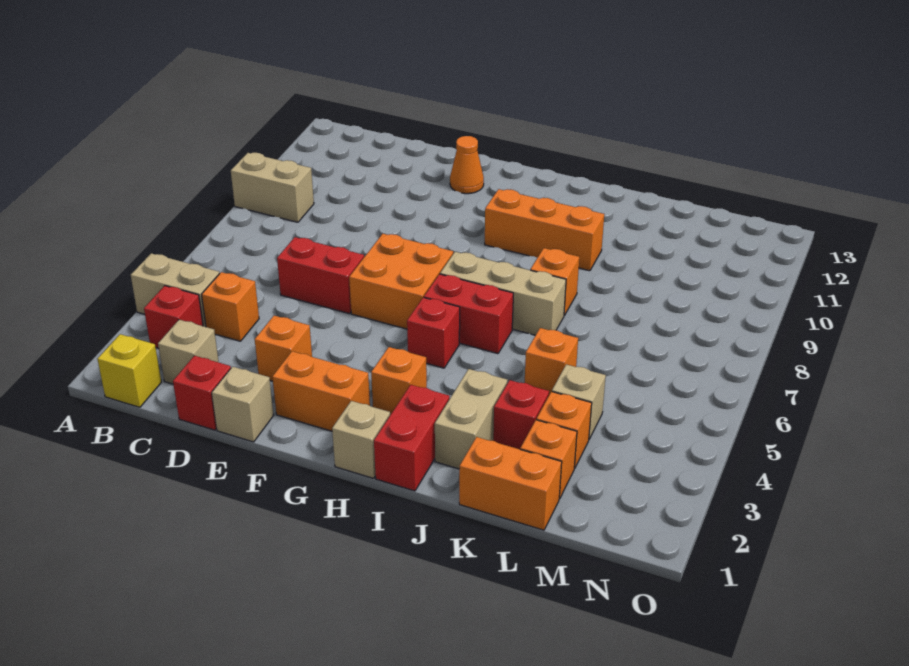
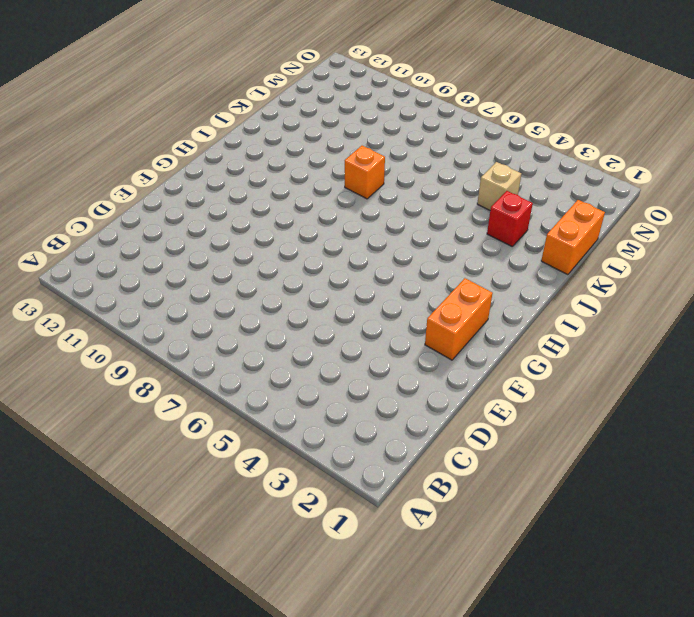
none -> tan 1x2 brick [131,253,220,327]
none -> tan 1x2 brick [231,153,314,222]
none -> yellow 1x1 brick [97,334,161,407]

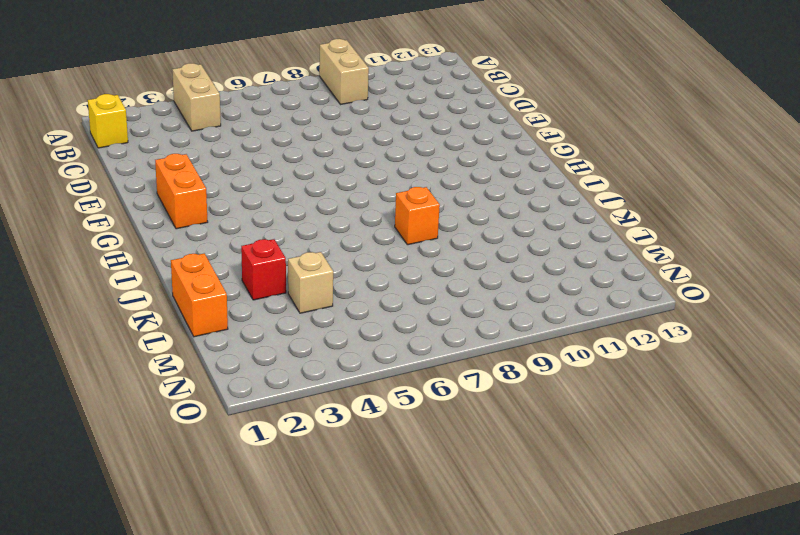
none -> red 1x1 brick [144,286,203,348]
none -> tan 1x1 brick [158,320,219,384]
none -> orange 1x1 brick [202,272,259,341]

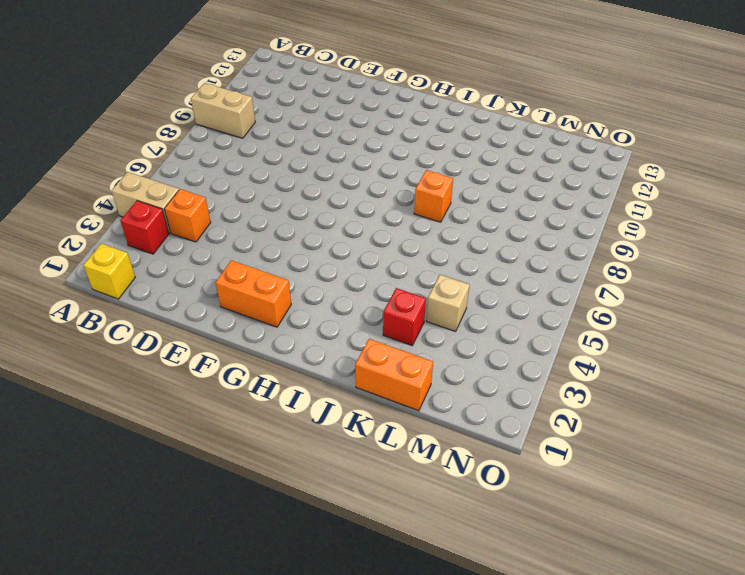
none -> tan 1x1 brick [158,320,219,384]
none -> red 1x1 brick [173,356,231,430]
none -> red 1x2 brick [277,237,364,314]

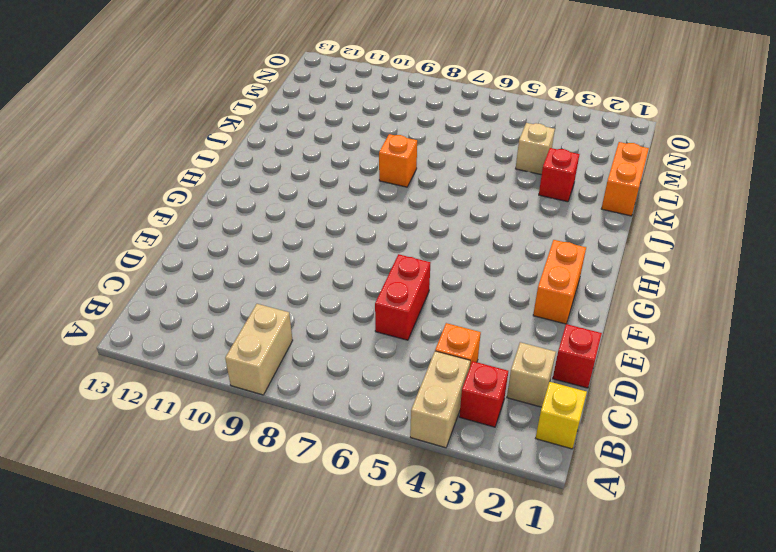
none -> tan 1x1 brick [212,367,274,442]
none -> orange 1x1 brick [255,316,312,381]
none -> orange 2x2 brick [349,234,453,329]

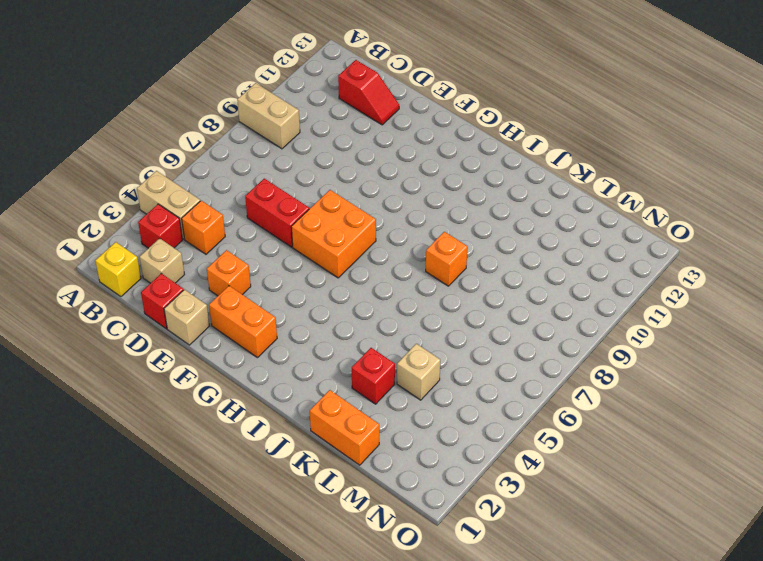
red 1x2 slope [338,60,399,125] -> none
none -> orange 1x1 cone [450,136,484,194]
none -> tan 1x1 brick [332,401,390,478]
none -> orange 1x1 brick [371,347,427,415]

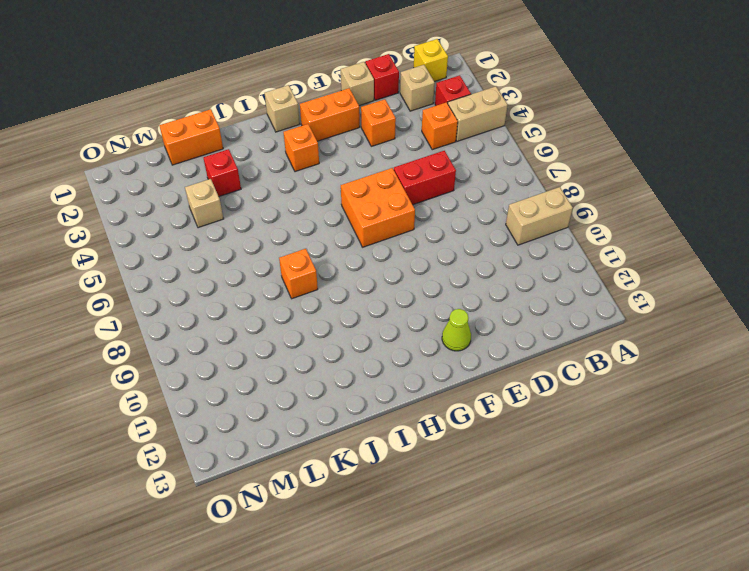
lime 1x1 cone [442,309,471,351] -> orange 1x1 cone [450,136,484,194]
none -> red 1x1 brick [407,297,460,368]
none -> red 1x2 brick [424,274,513,354]
none -> tan 1x3 brick [440,252,566,335]

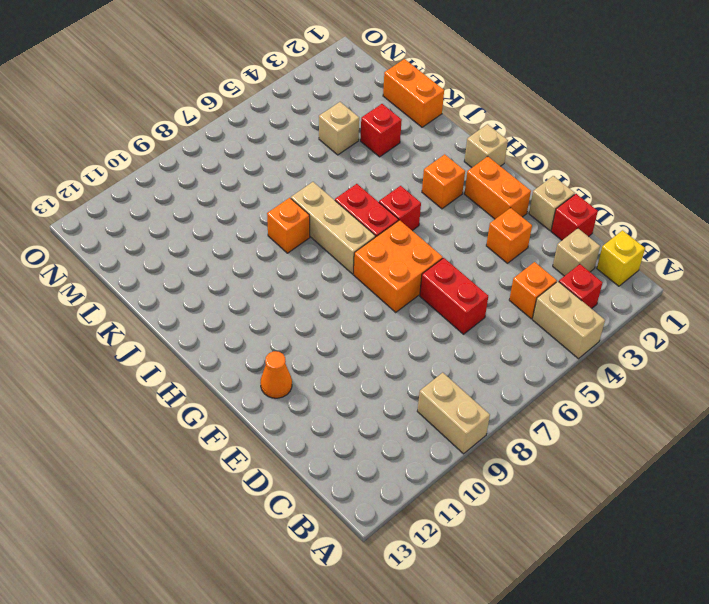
none -> orange 1x3 brick [485,189,604,271]
none -> red 1x2 brick [374,385,450,491]
none -> tan 1x2 brick [435,369,507,469]

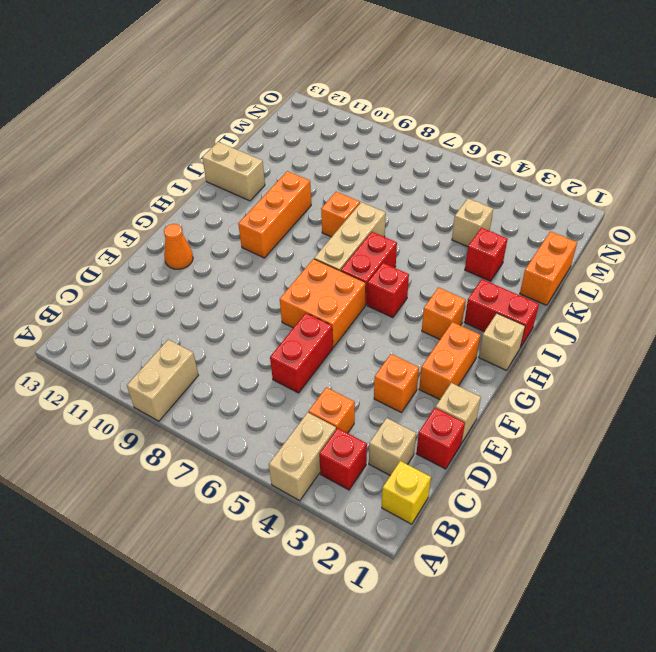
tan 1x2 brick [202,142,265,201] -> tan 1x2 brick moved to [435,369,507,469]
none -> orange 1x1 brick [525,328,578,395]
none -> orange 1x1 brick [520,420,577,499]
none -> orange 1x1 brick [537,392,592,469]

